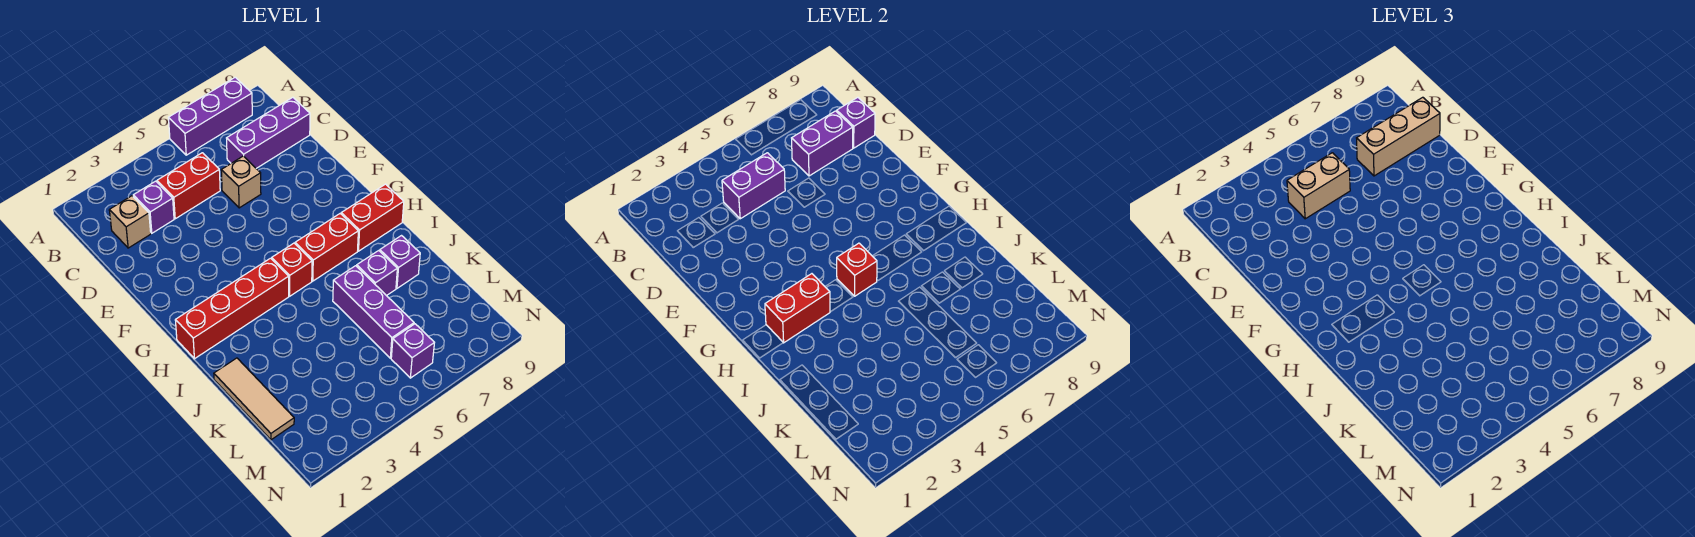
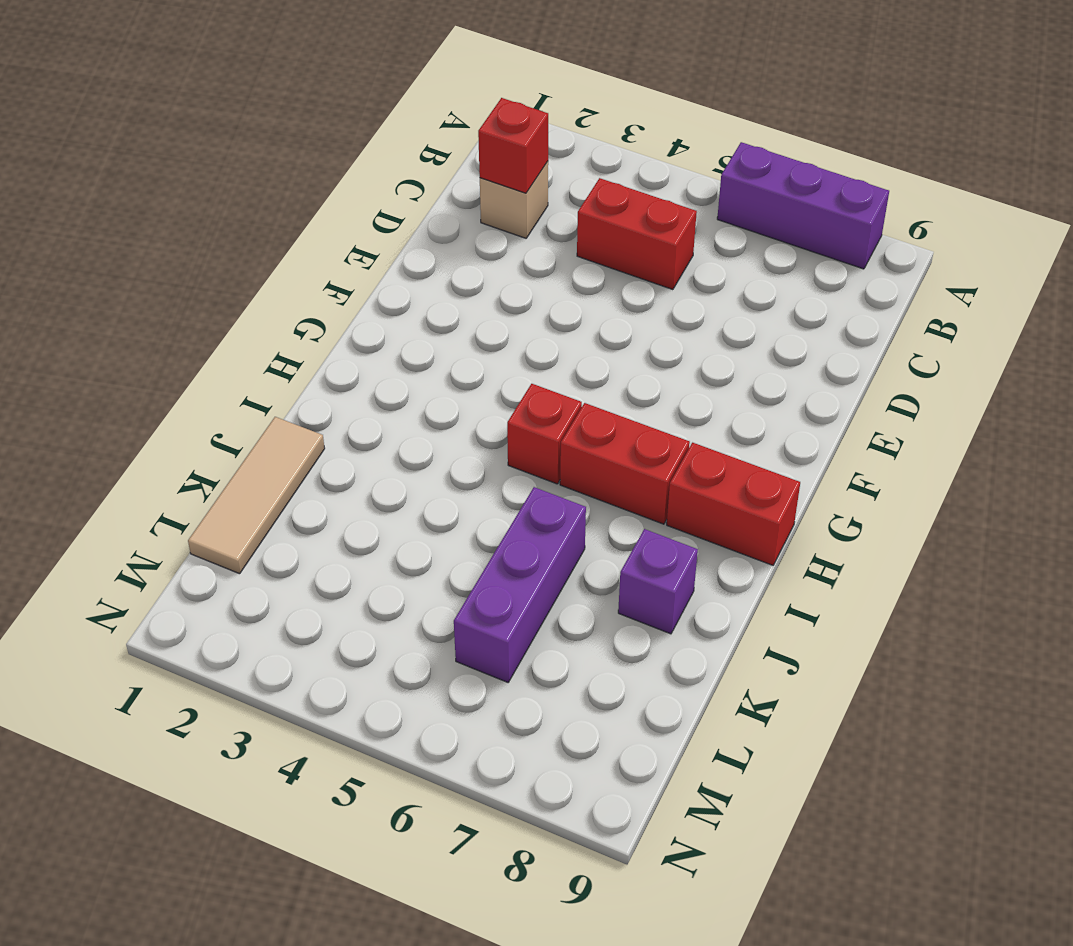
red 1x1 brick [478,98,548,193] -> red 1x1 brick moved to [837,243,877,296]
none -> purple 1x1 brick [133,181,174,233]
none -> purple 1x3 brick [227,97,310,168]
none -> tan 1x1 brick [221,156,261,208]

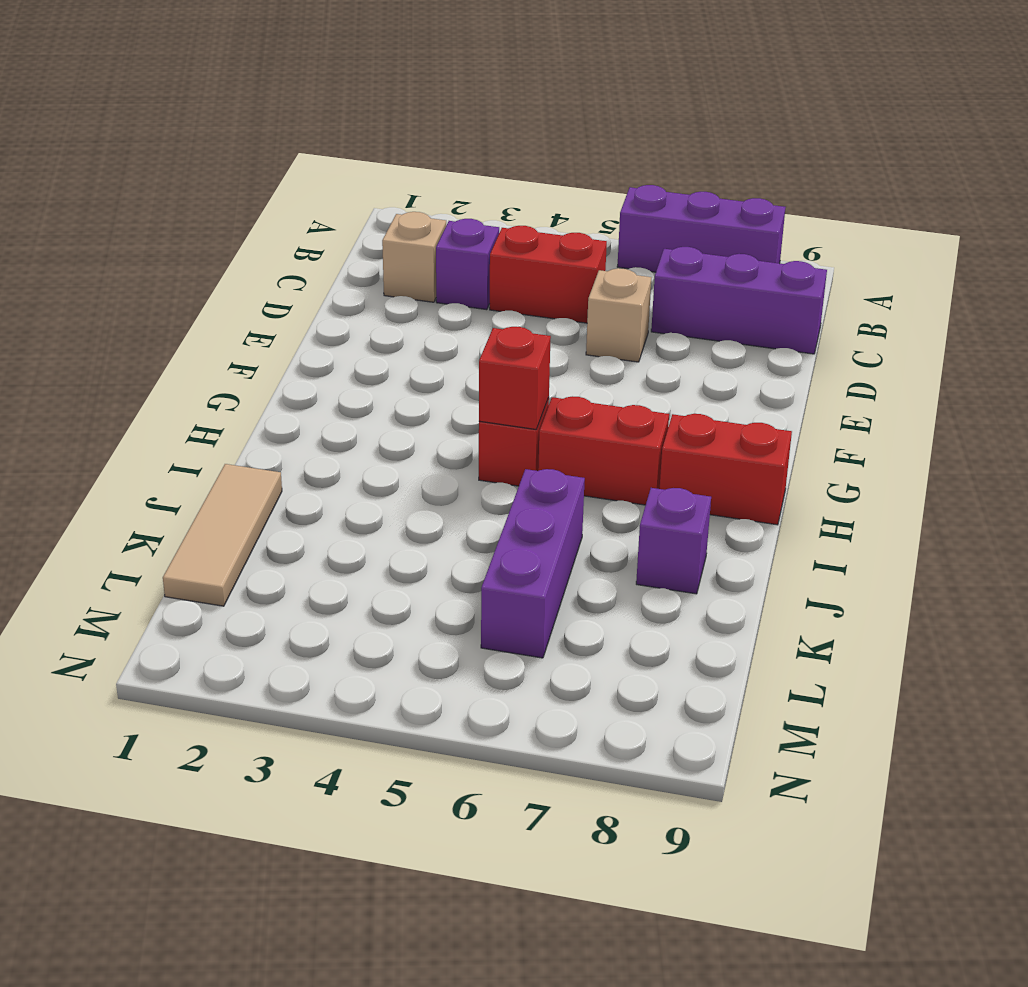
none -> red 1x4 brick [175,258,289,359]
none -> purple 1x1 brick [357,251,397,296]
none -> purple 1x1 brick [391,324,434,378]

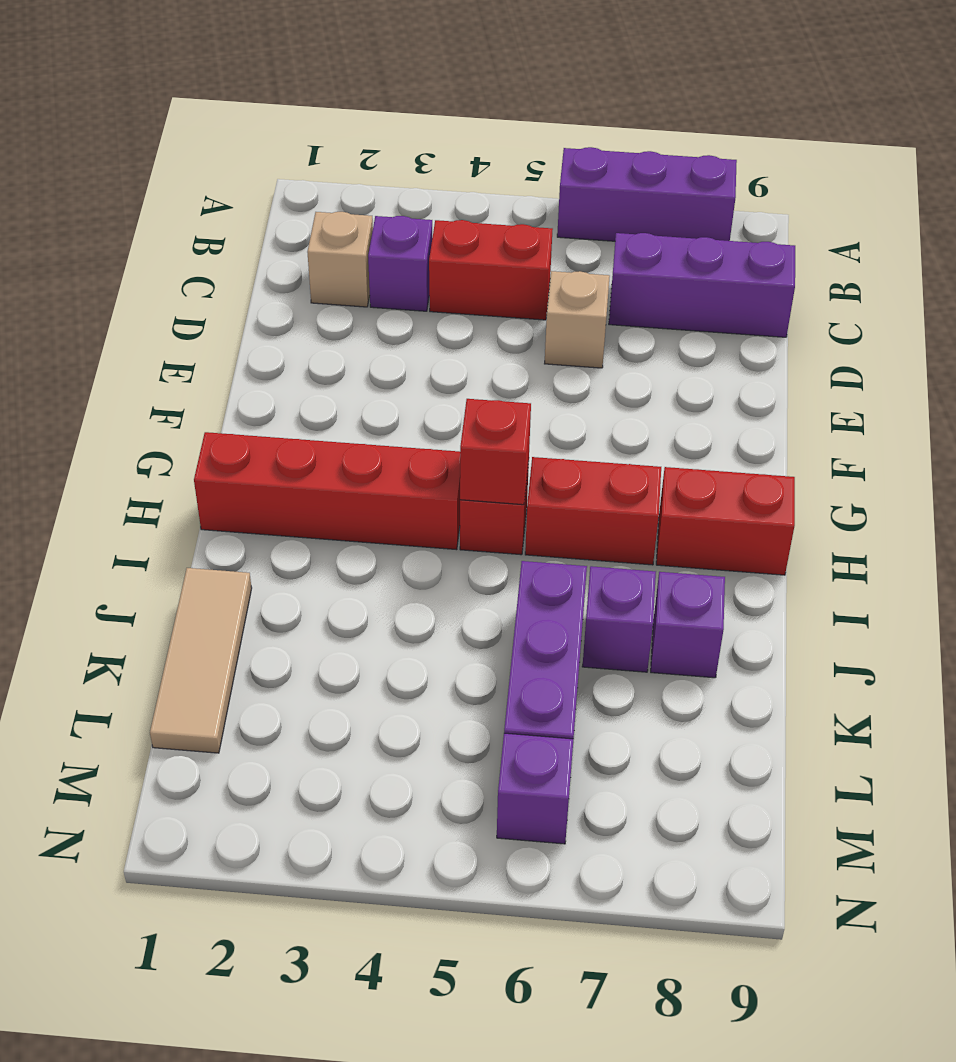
none -> purple 1x2 brick [722,153,785,219]
none -> purple 1x2 brick [792,111,853,176]
none -> purple 1x1 brick [837,97,875,148]

